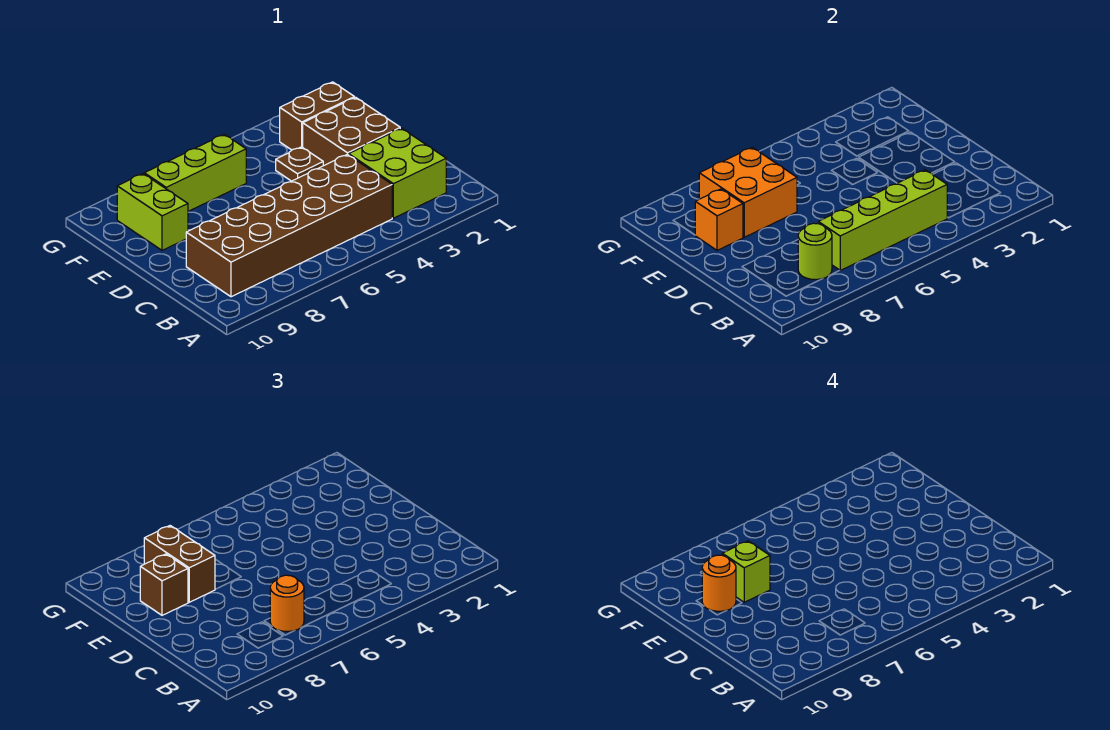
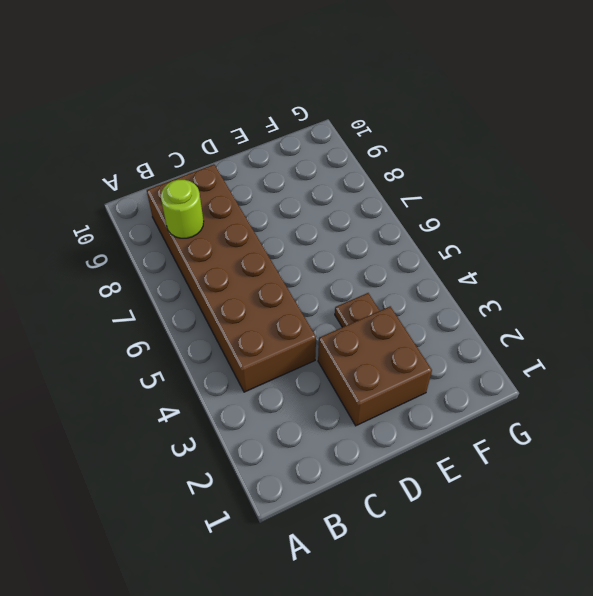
none -> lime 2x2 brick [349,128,446,218]
none -> lime 1x2 brick [117,174,188,250]
none -> brown 1x2 brick [280,82,354,150]

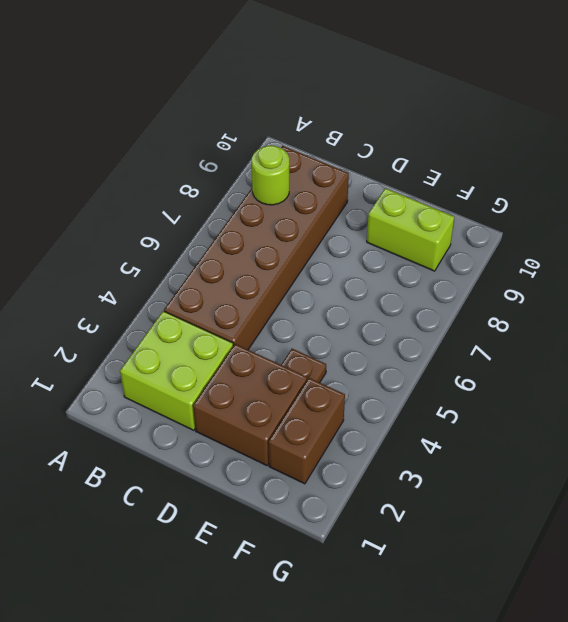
none -> lime 1x3 brick [144,134,246,211]
none -> lime 1x4 brick [818,170,947,270]
none -> orange 2x2 brick [699,147,797,237]

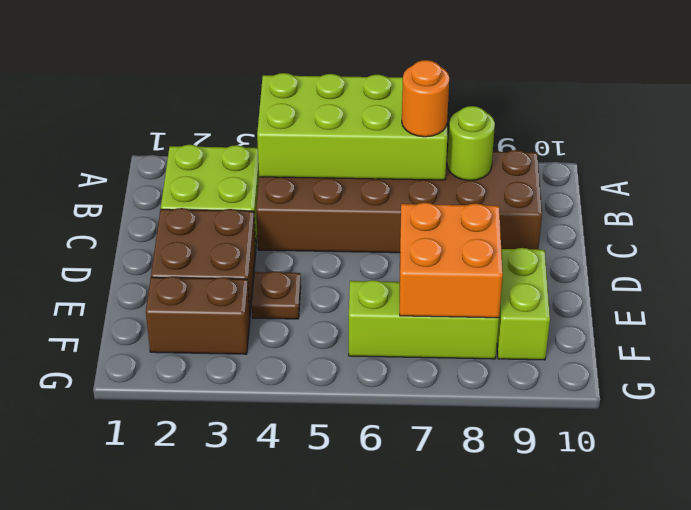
lime 2x4 brick [257,73,447,180] -> lime 1x4 brick [818,170,947,270]
none -> orange 1x1 brick [695,189,743,250]
none -> brown 1x2 brick [144,526,215,602]
none -> brown 1x1 brick [140,554,188,615]

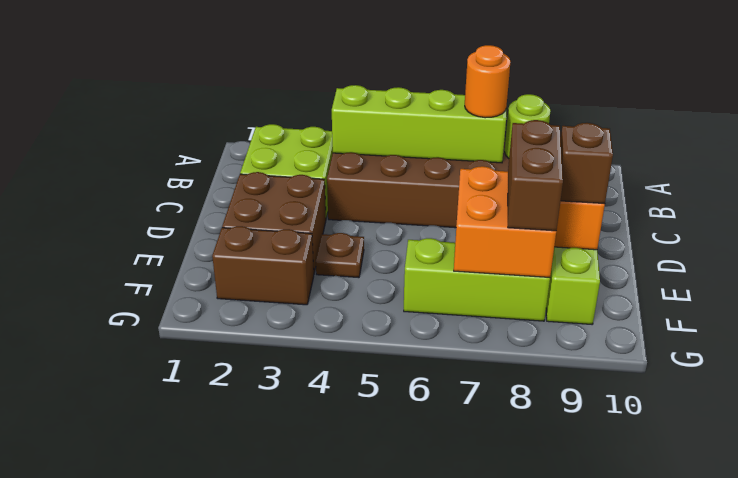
none -> lime 1x1 brick [722,541,770,602]
none -> orange 1x1 round brick [702,555,736,611]

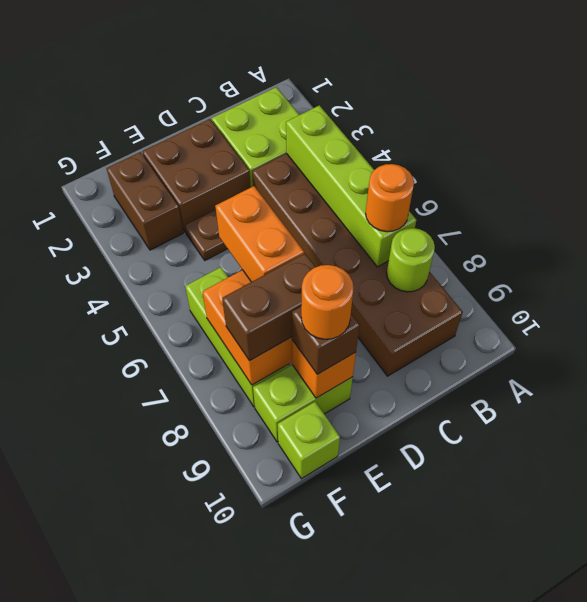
orange 1x2 brick [215,186,304,282] -> none
lime 1x1 brick [278,402,340,479] -> lime 1x1 brick moved to [722,541,770,602]

